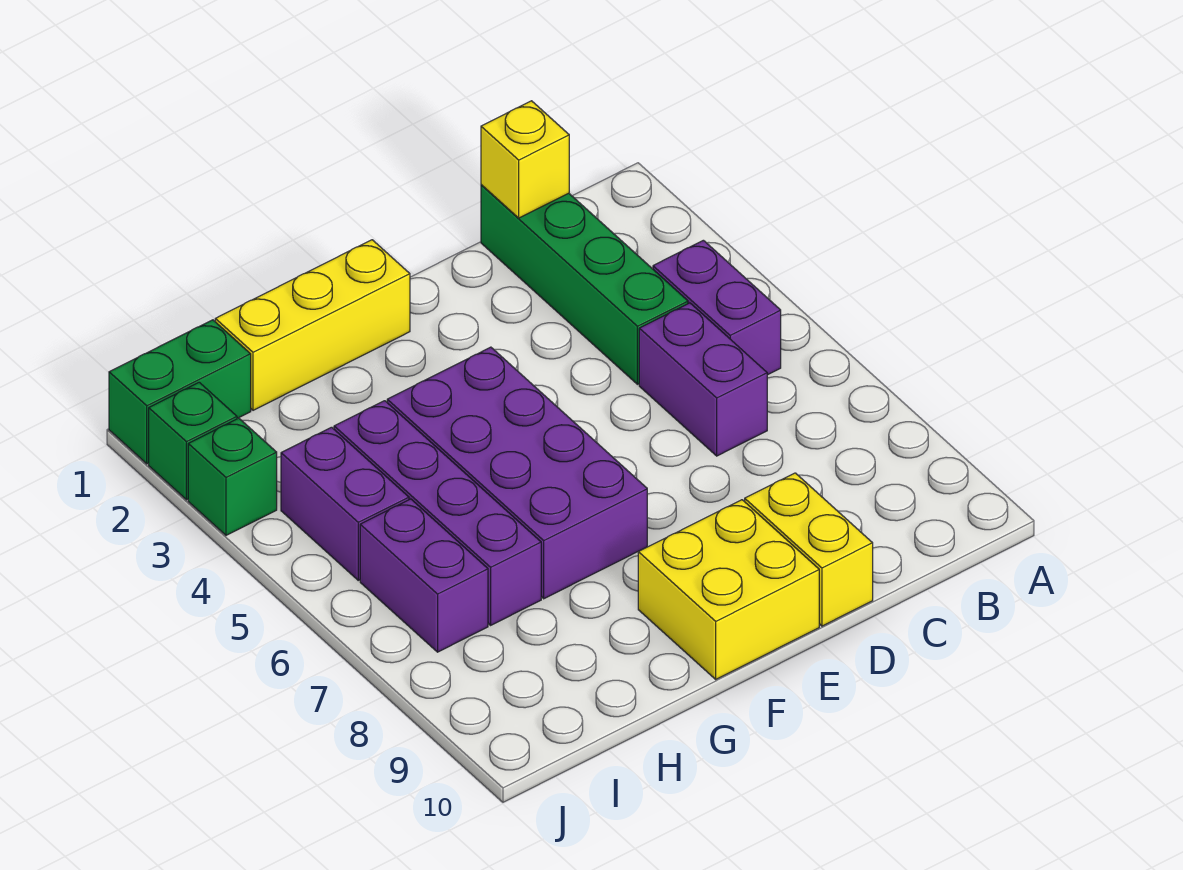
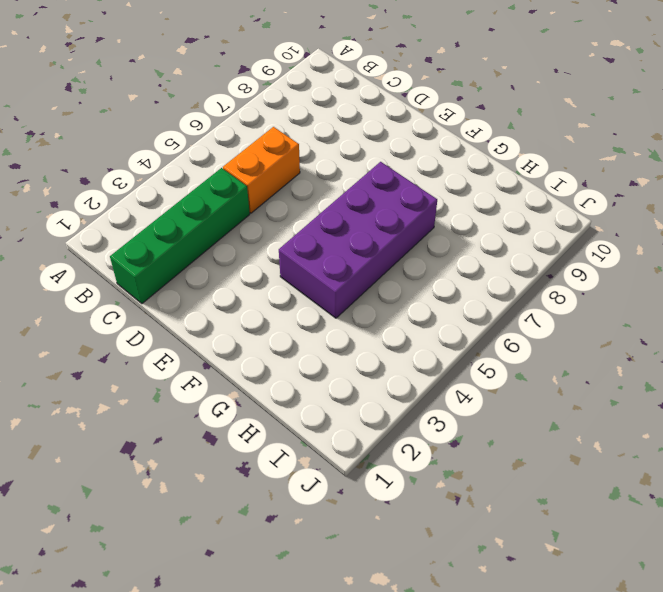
orange 1x2 brick [223,127,300,213] -> purple 1x2 brick [639,303,767,456]
none -> purple 1x2 brick [653,240,781,375]
none -> yellow 1x2 brick [745,473,873,626]
none -> yellow 2x2 brick [638,500,819,679]

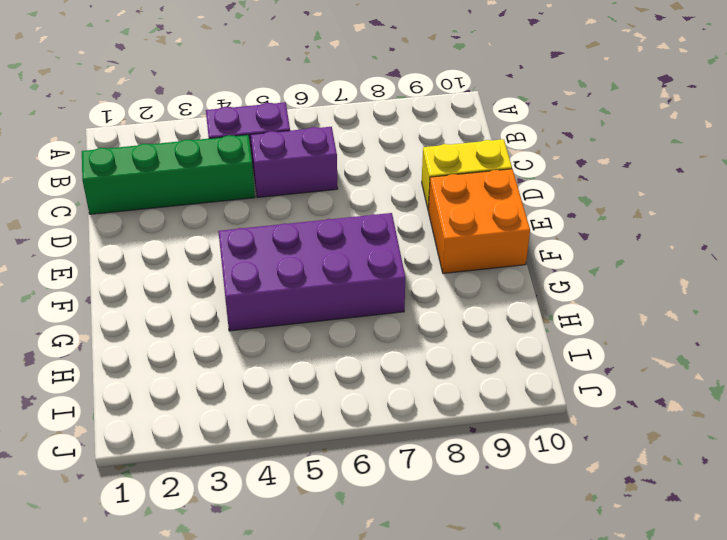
orange 2x2 brick [428,169,530,273] -> yellow 2x2 brick [638,500,819,679]
none -> yellow 1x3 brick [215,240,410,410]
none -> purple 1x4 brick [334,401,541,625]
none -> green 1x2 brick [109,320,251,464]

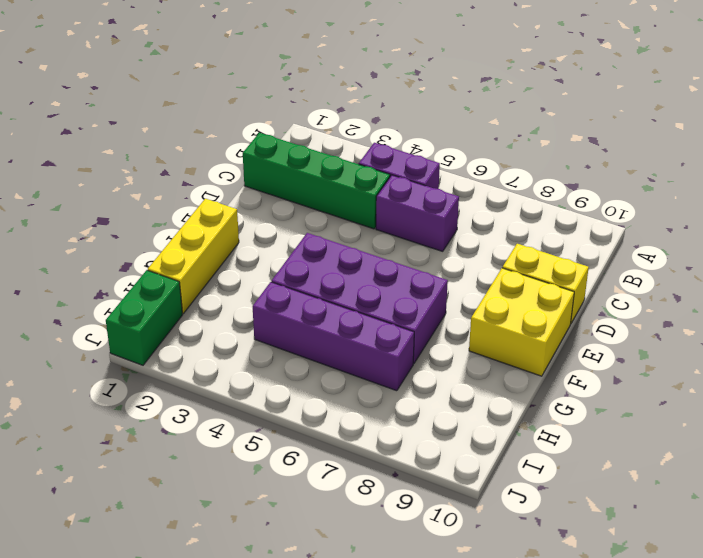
none -> purple 1x2 brick [281,427,409,580]
none -> purple 1x2 brick [360,499,488,652]
none -> green 1x1 brick [149,382,237,500]

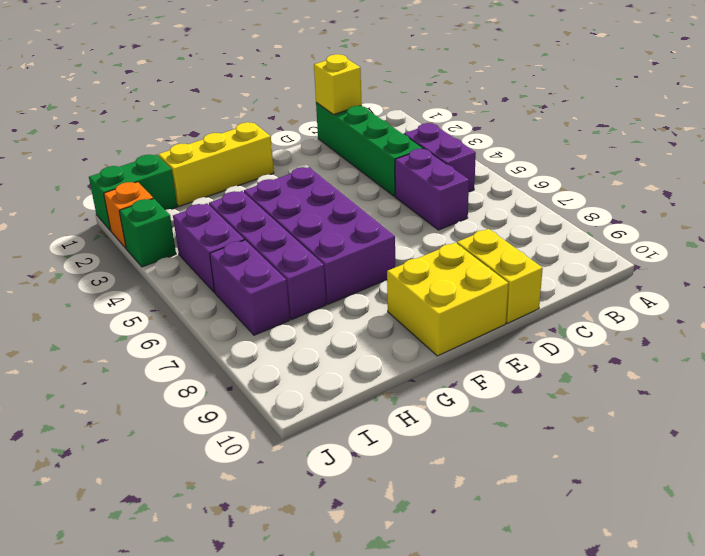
orange 1x1 brick [104,182,153,248] -> green 1x1 brick [149,382,237,500]

